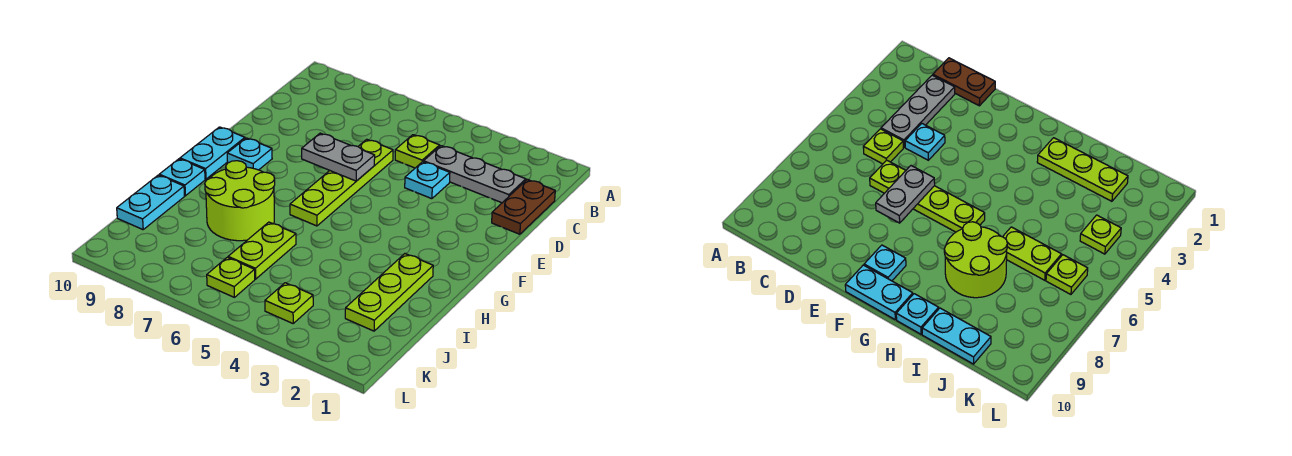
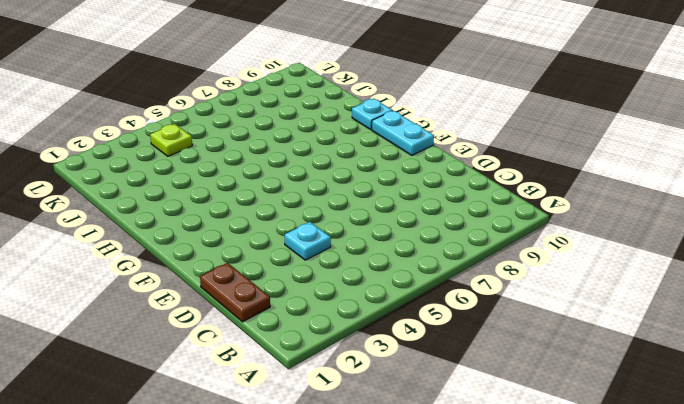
none -> grey 1x3 plate [424,146,526,203]
none -> lime 1x1 plate [395,135,440,168]
none -> lime 1x4 plate [290,139,393,226]

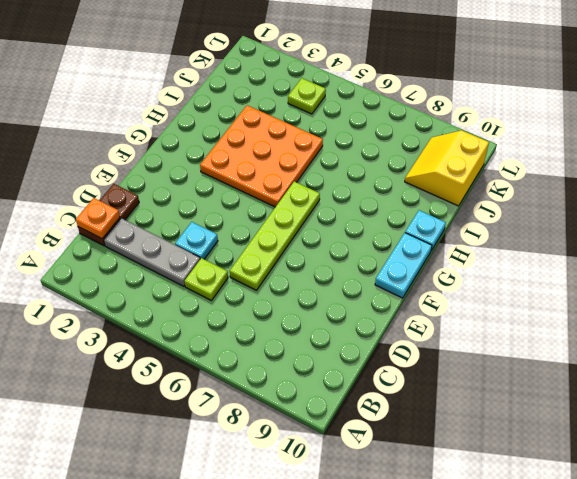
orange 1x1 plate [76,198,120,239] -> none
orange 3x3 plate [200,105,323,207] -> none
yellow 2x2 slope [405,130,489,206] -> cyan 1x2 plate [117,175,184,230]
none -> cyan 1x1 plate [227,138,272,170]
none -> lime 1x3 plate [345,254,433,331]
none -> lime 2x2 round brick [205,161,275,241]

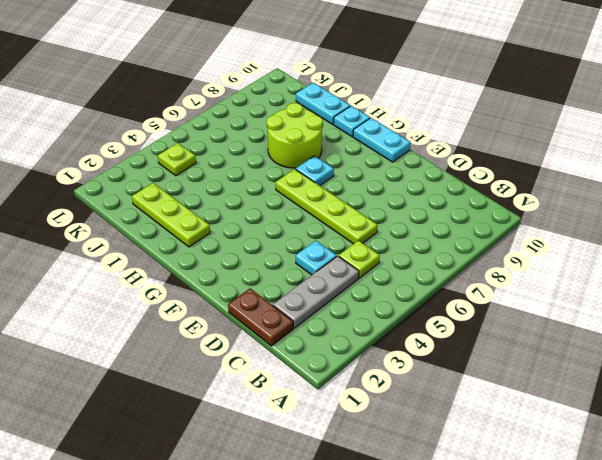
cyan 1x1 plate [296,156,334,186] -> cyan 1x1 plate moved to [227,138,272,170]
none -> lime 1x2 plate [228,222,296,279]
none -> lime 1x1 plate [207,257,255,297]
none -> grey 1x2 plate [302,133,375,181]

